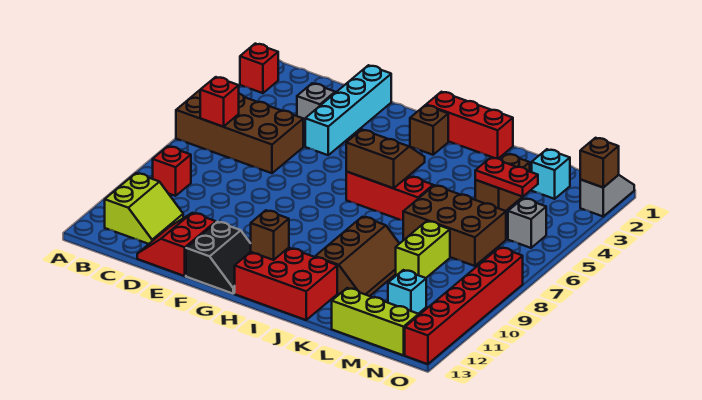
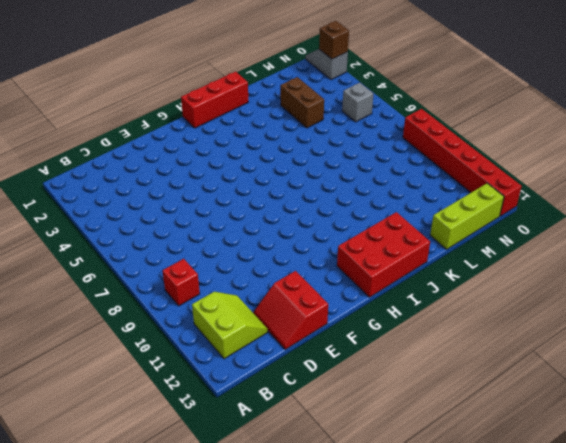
none -> red 1x1 brick [240,44,278,93]
none -> brown 2x4 brick [176,89,303,173]
none -> grey 1x1 brick [297,83,335,127]

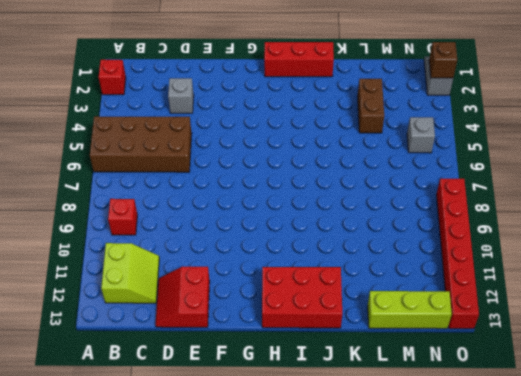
none -> cyan 1x4 brick [305,65,391,155]
none -> black 2x2 slope [186,222,251,294]
none -> brown 1x1 brick [410,105,448,155]

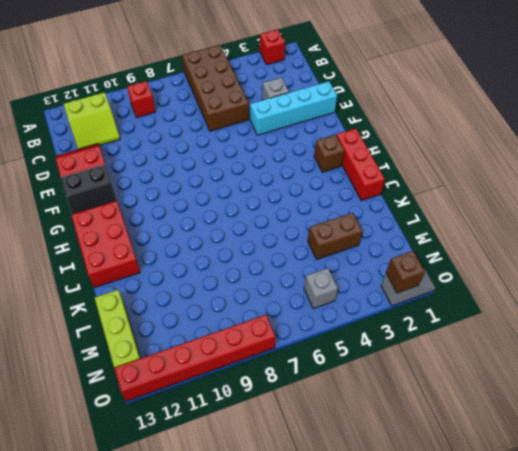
none -> red 1x3 brick [346,172,433,220]
none -> brown 2x3 slope [315,217,399,296]
none -> brown 2x3 brick [403,185,506,266]

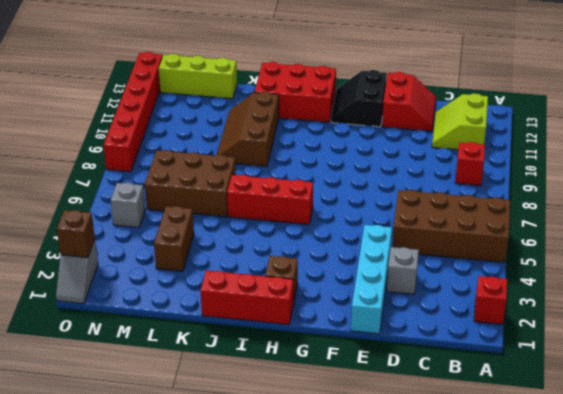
none -> lime 1x2 brick [396,221,450,278]
none -> cyan 1x1 brick [532,149,570,199]
none -> cyan 1x1 brick [388,270,426,314]

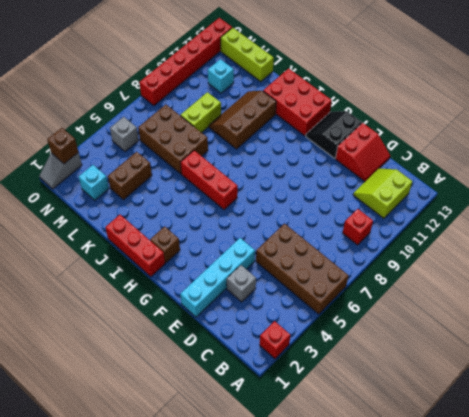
none -> red 1x1 brick [200,77,239,127]
none -> brown 2x2 slope [346,130,425,188]
none -> brown 1x1 brick [251,210,289,260]

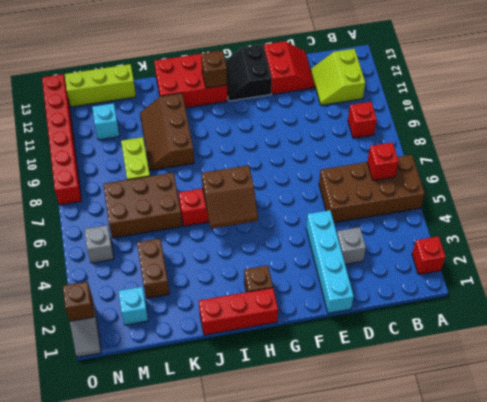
none -> red 1x2 plate [475,158,538,197]

